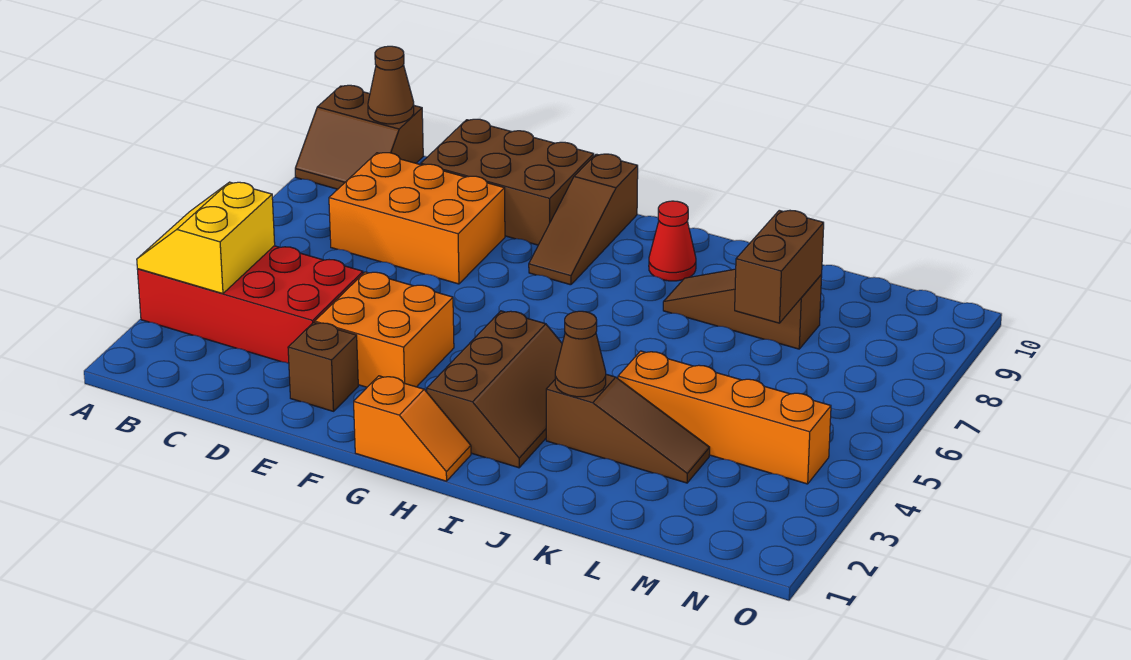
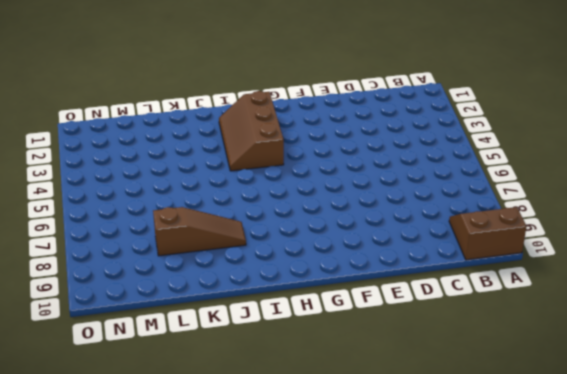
none -> red 2x4 brick [137,246,363,363]
none -> orange 2x3 brick [329,153,505,284]
none -> brown 2x3 brick [421,119,594,245]

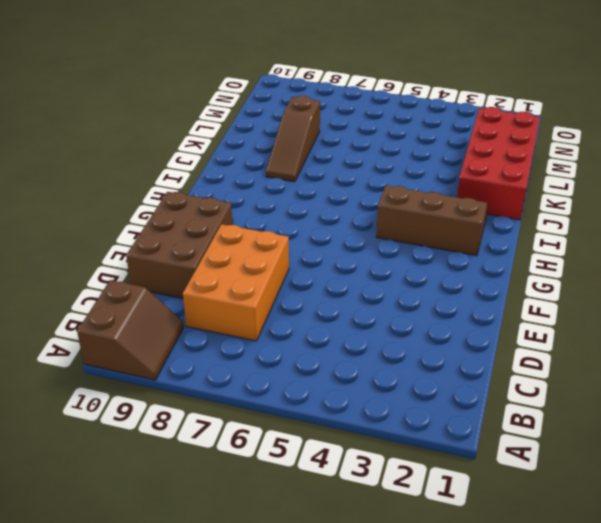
red 2x4 brick [457,107,540,220] -> red 2x4 brick moved to [137,246,363,363]
none -> brown 1x1 brick [288,323,358,411]
none -> orange 2x2 brick [315,272,454,387]
none -> orange 1x2 slope [354,376,471,481]

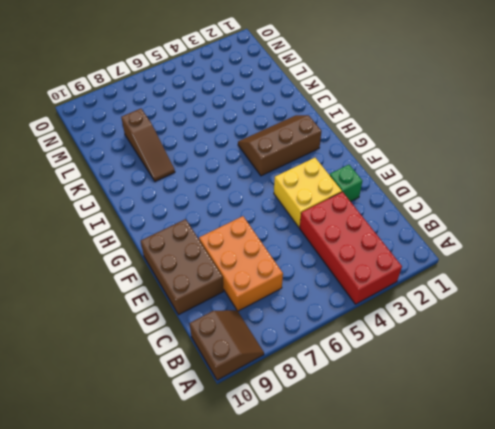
green 1x1 brick [330,165,362,202] -> brown 1x1 brick [288,323,358,411]
yellow 2x2 brick [274,158,342,227] -> orange 2x2 brick [315,272,454,387]
none -> orange 1x2 slope [354,376,471,481]
none -> brown 1x3 slope [529,154,638,285]
none -> red 1x1 cone [649,201,696,281]

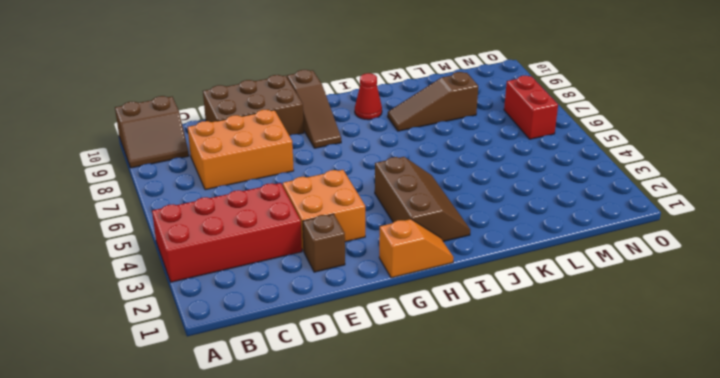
red 1x2 brick [504,76,558,139] -> none
none -> brown 1x3 slope [546,374,710,483]
none -> orange 1x4 brick [618,351,831,484]
none -> yellow 2x2 slope [137,182,275,294]

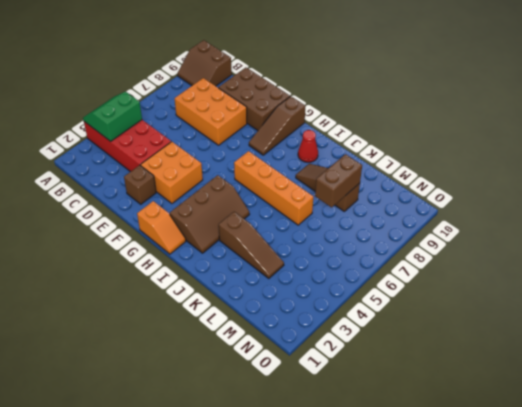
green 2x2 slope [83,92,142,141] -> yellow 2x2 slope [137,182,275,294]
orange 1x4 brick [234,151,313,225] -> orange 1x4 brick moved to [618,351,831,484]
none -> brown 1x1 cone [368,46,414,124]
none -> brown 1x1 cone [555,311,606,397]

